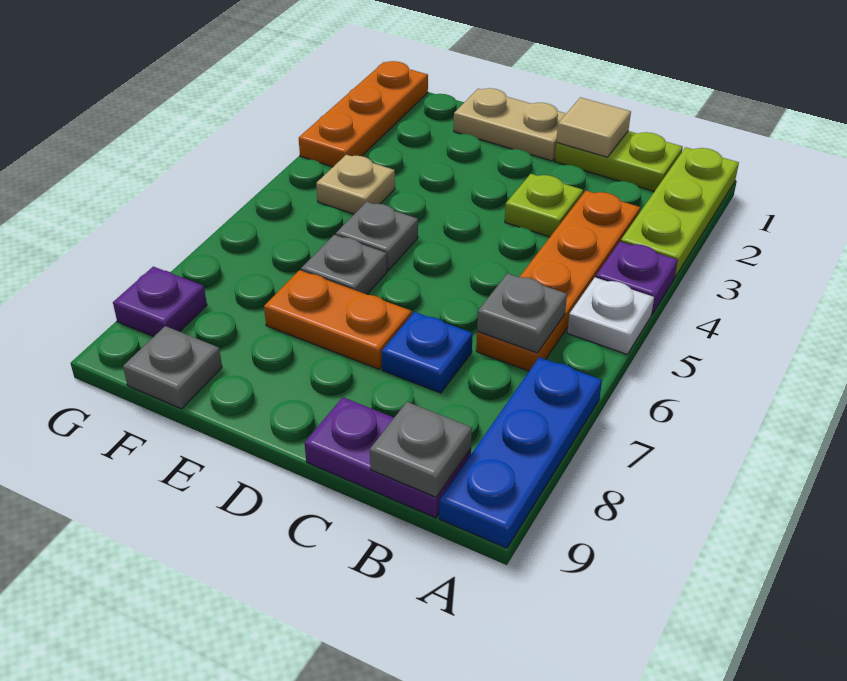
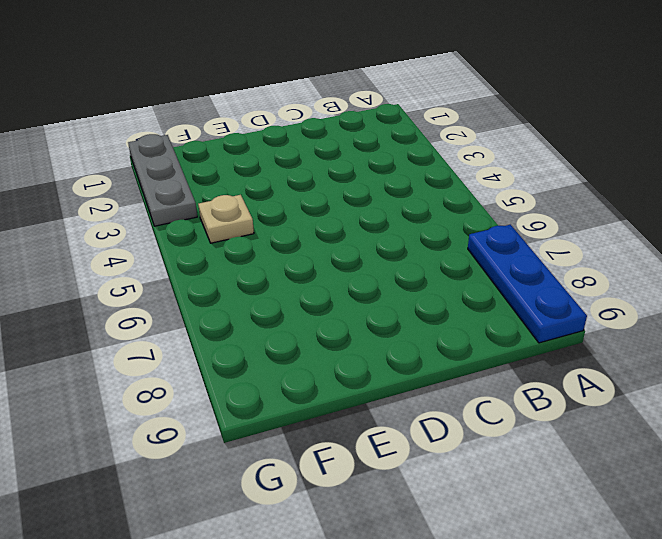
grey 1x3 plate [128,134,197,226] -> orange 1x3 plate [299,61,428,167]
none -> lime 1x3 plate [621,147,739,277]
none -> purple 1x1 plate [596,241,678,314]
none -> white 1x1 plate [567,277,654,354]

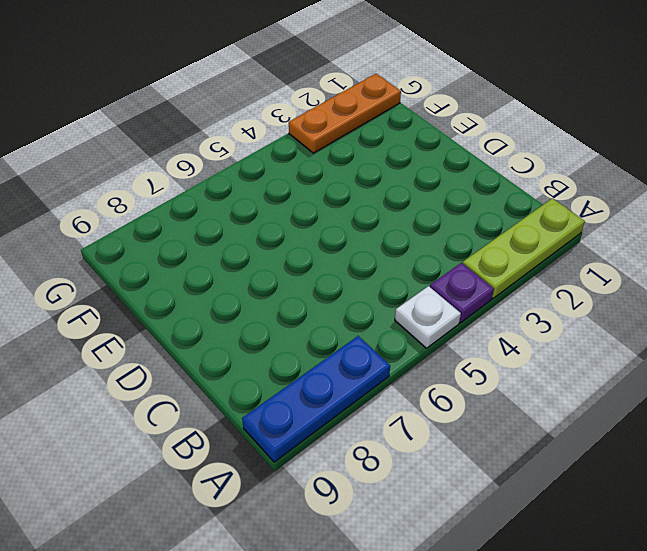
none -> lime 1x2 plate [555,131,683,191]
none -> orange 1x4 plate [476,191,640,371]
none -> purple 1x2 plate [305,397,471,518]

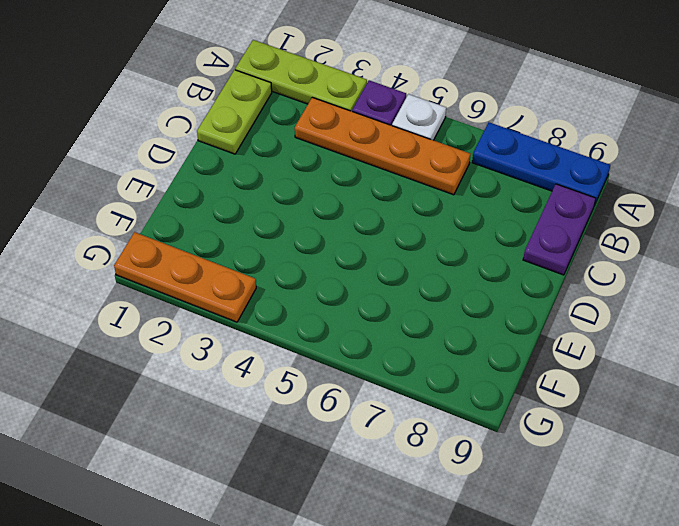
none -> lime 1x1 plate [505,174,583,237]
none -> blue 1x1 plate [382,312,473,393]
none -> tan 1x2 plate [454,88,566,161]

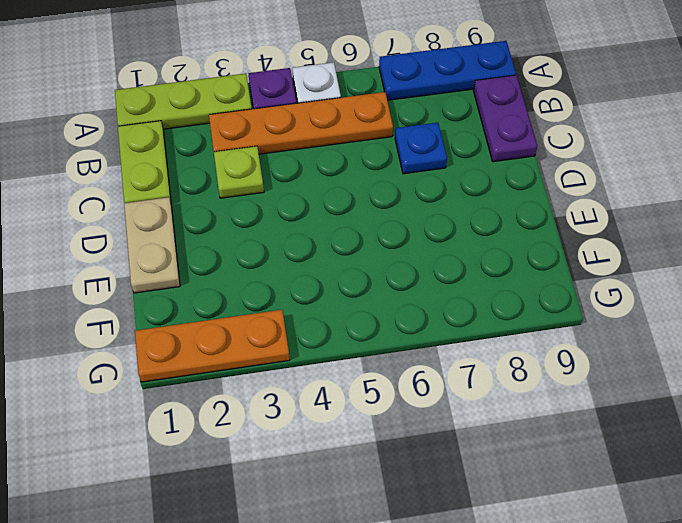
none -> orange 1x2 plate [264,270,412,369]
none -> grey 1x1 plate [336,202,418,270]
none -> grey 1x1 plate [301,235,387,294]

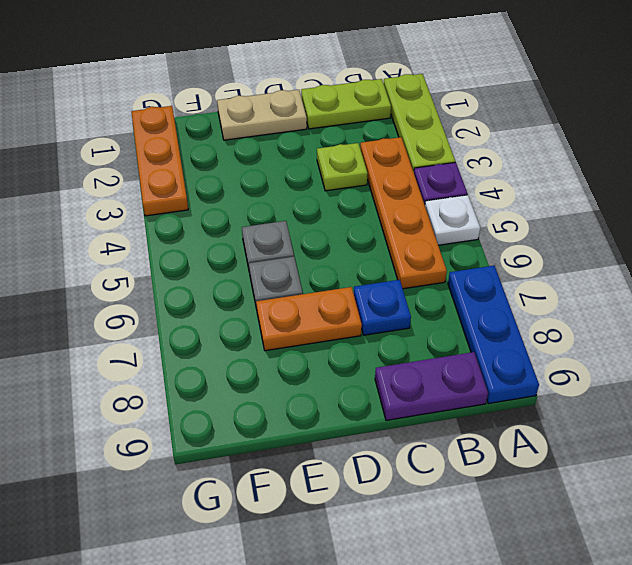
none -> tan 1x1 plate [316,155,395,214]
none -> grey 1x1 plate [123,326,222,409]
none -> purple 1x1 plate [113,267,207,337]

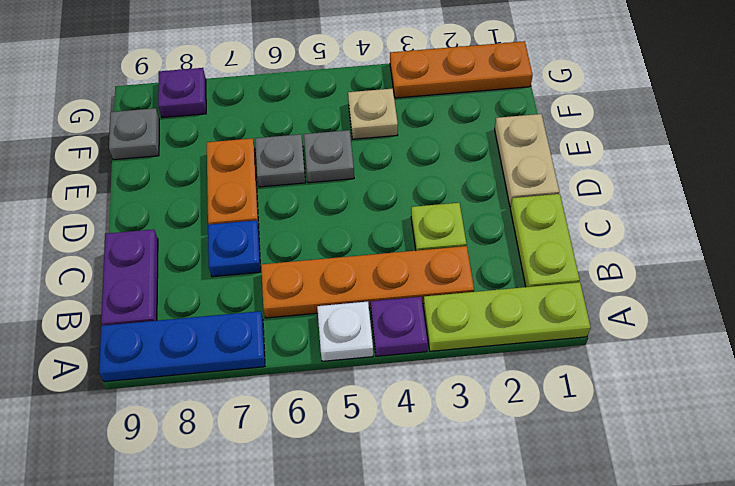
none -> grey 1x1 plate [477,273,567,353]
none -> grey 1x1 plate [370,402,472,497]
none -> tan 1x1 tile [556,97,631,157]

